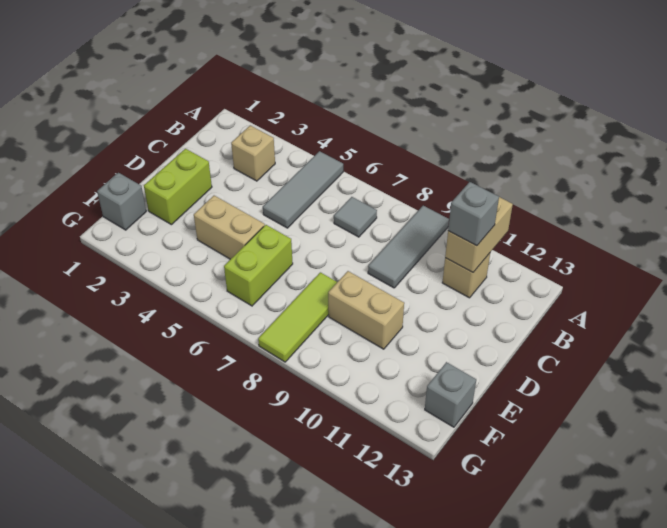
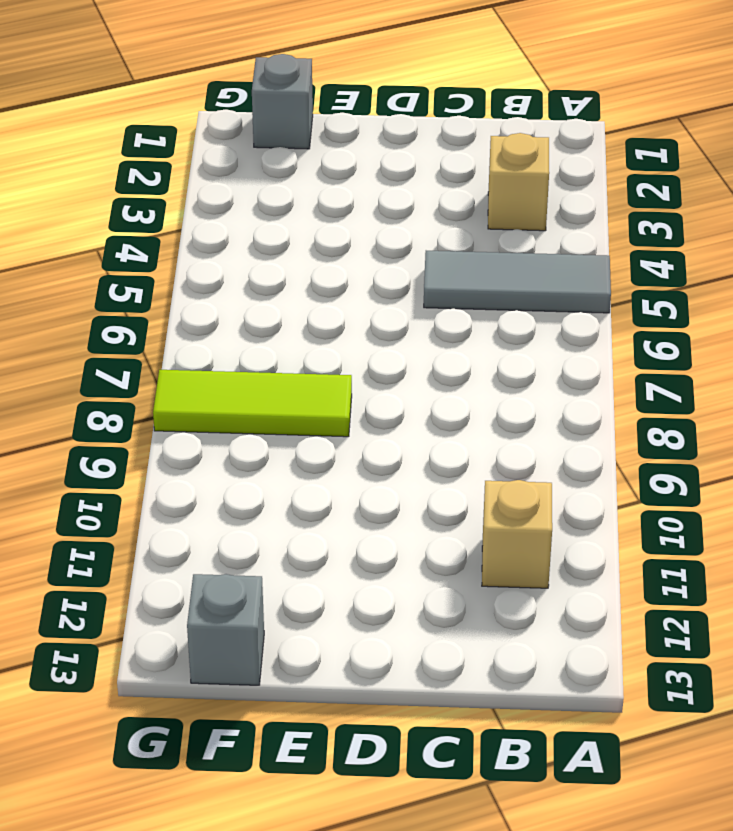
none -> grey 1x3 tile [368,206,449,288]
none -> grey 1x1 tile [334,197,377,237]
none -> lime 1x2 brick [144,149,212,225]

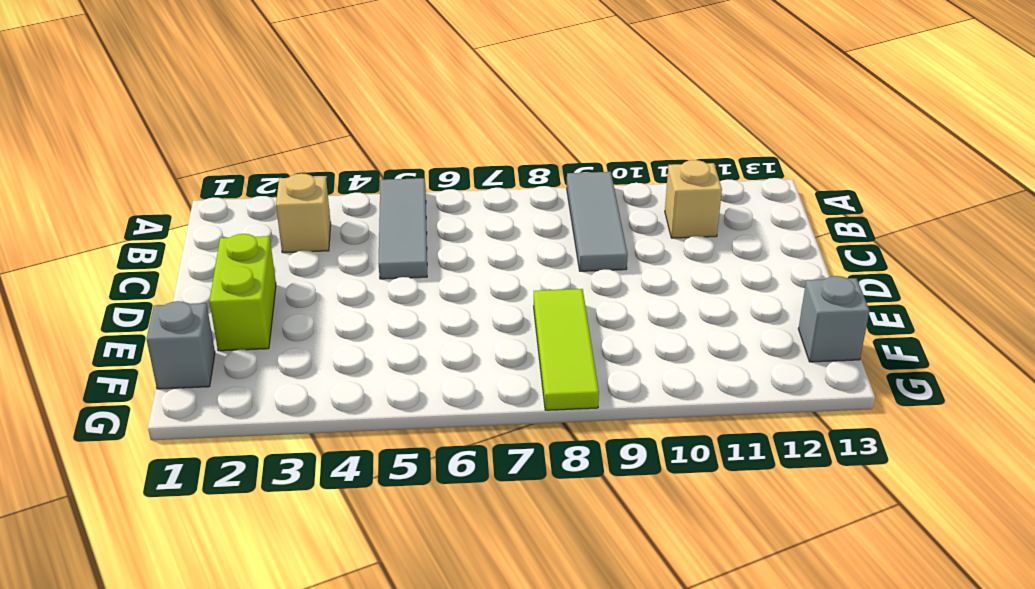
none -> grey 1x1 tile [334,197,377,237]
none -> tan 1x2 brick [194,196,265,259]
none -> lime 1x2 brick [224,225,293,306]

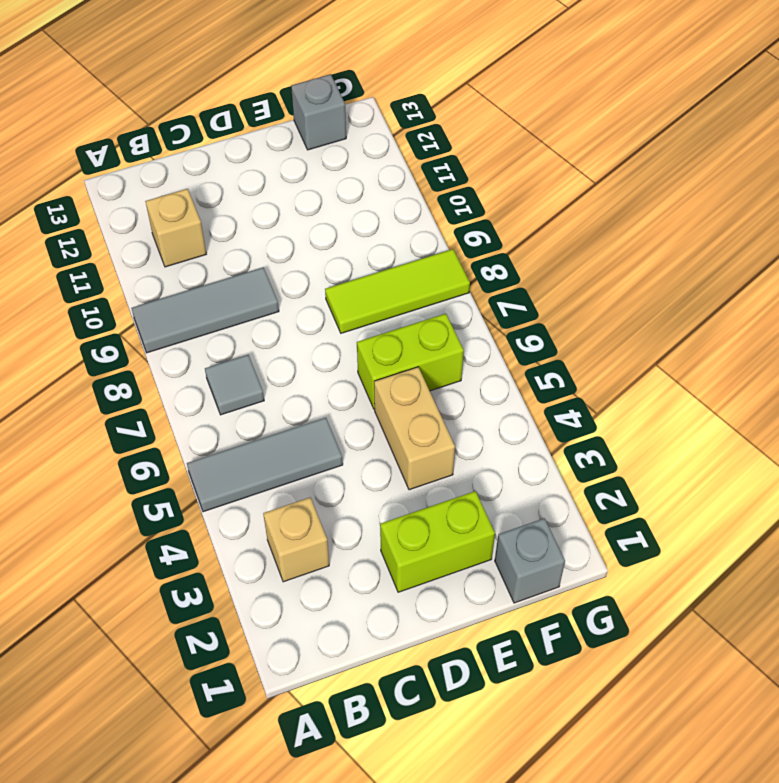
none -> tan 1x2 brick [328,271,404,349]
none -> tan 1x2 brick [445,197,513,272]
none -> grey 1x1 brick [448,182,499,246]

